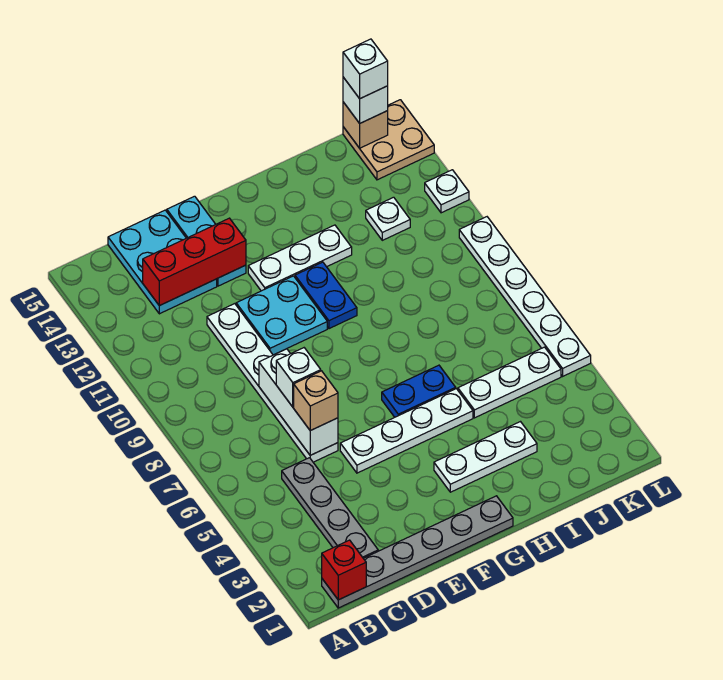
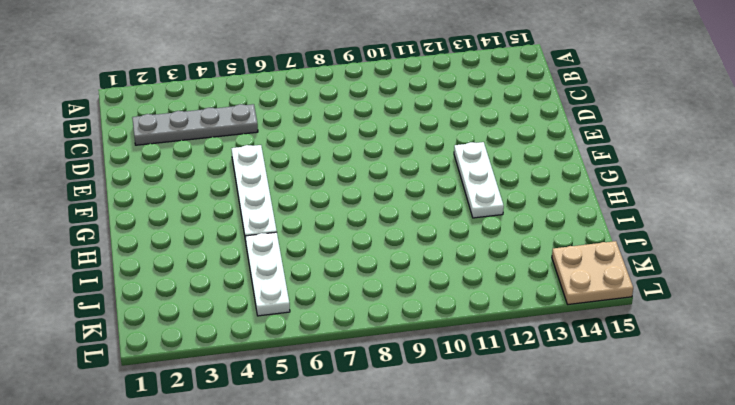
none -> grey 1x6 plate [322,496,513,608]
none -> cyan 2x3 plate [108,210,217,314]
none -> white 1x6 plate [207,304,338,462]

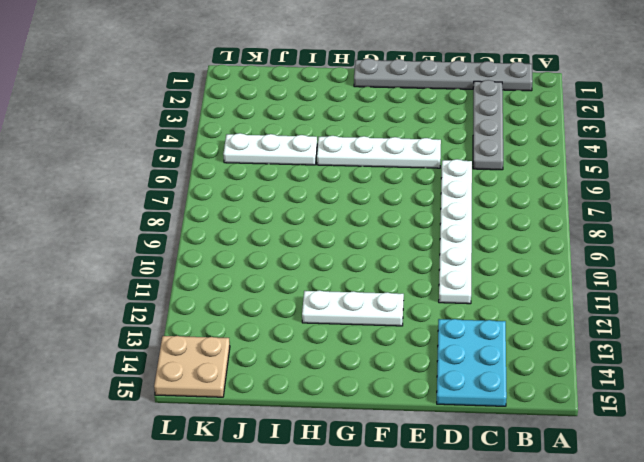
none -> cyan 2x2 plate [236,276,327,355]
none -> cyan 1x3 plate [167,196,246,286]
none -> white 1x3 plate [434,422,537,492]

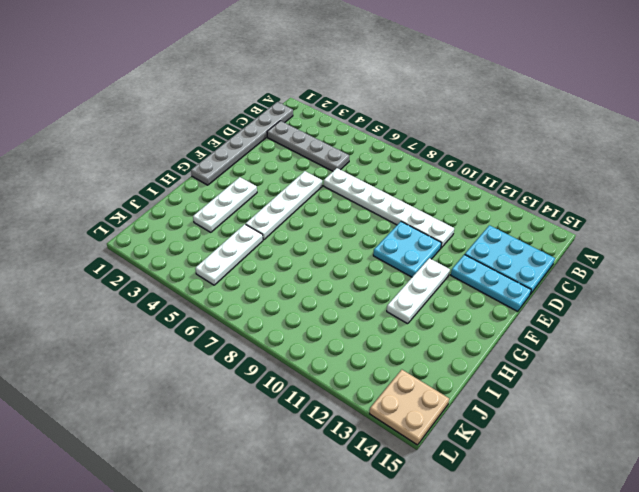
none -> blue 1x2 plate [382,365,456,417]
none -> blue 1x2 plate [295,262,357,329]
none -> white 1x1 plate [366,197,410,240]

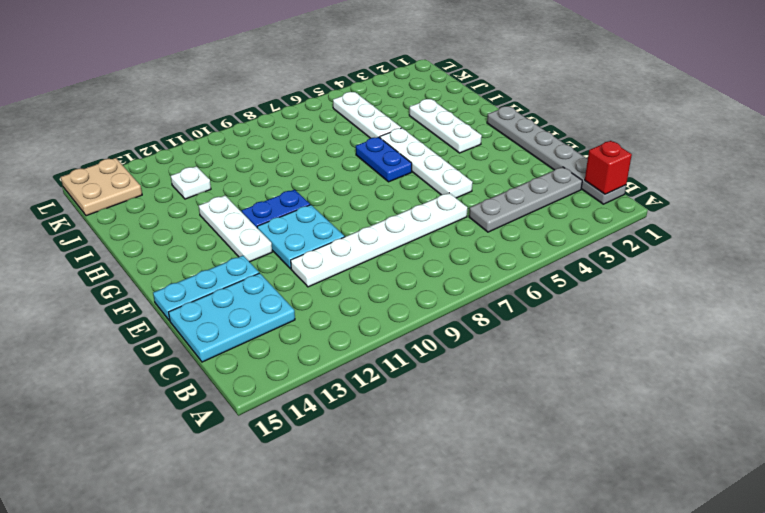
none -> white 1x6 plate [459,217,591,376]
none -> white 1x1 plate [425,170,469,213]
none -> red 1x3 brick [143,218,246,306]

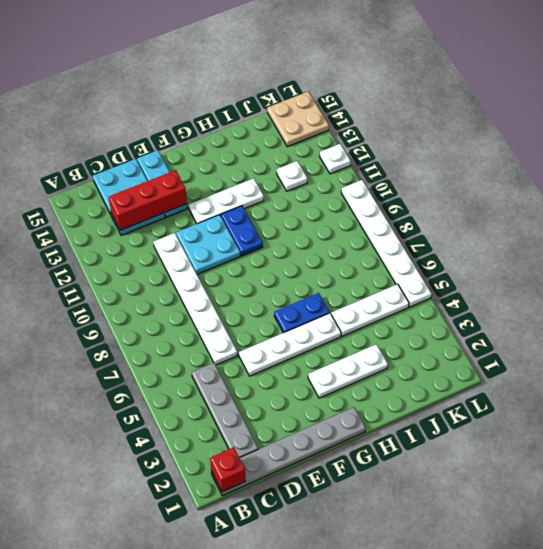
none -> white 1x3 brick [259,349,338,455]
none -> tan 1x1 brick [343,102,388,148]
none -> tan 1x1 brick [294,371,338,431]

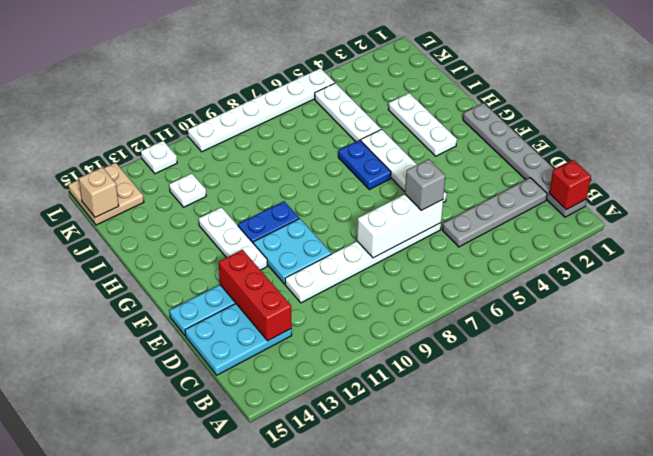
grey 1x1 brick [405,159,445,211] -> tan 1x1 brick [294,371,338,431]
none -> white 1x1 brick [276,348,321,407]
none -> white 1x1 brick [343,77,388,123]
none -> white 1x1 brick [343,39,388,99]

